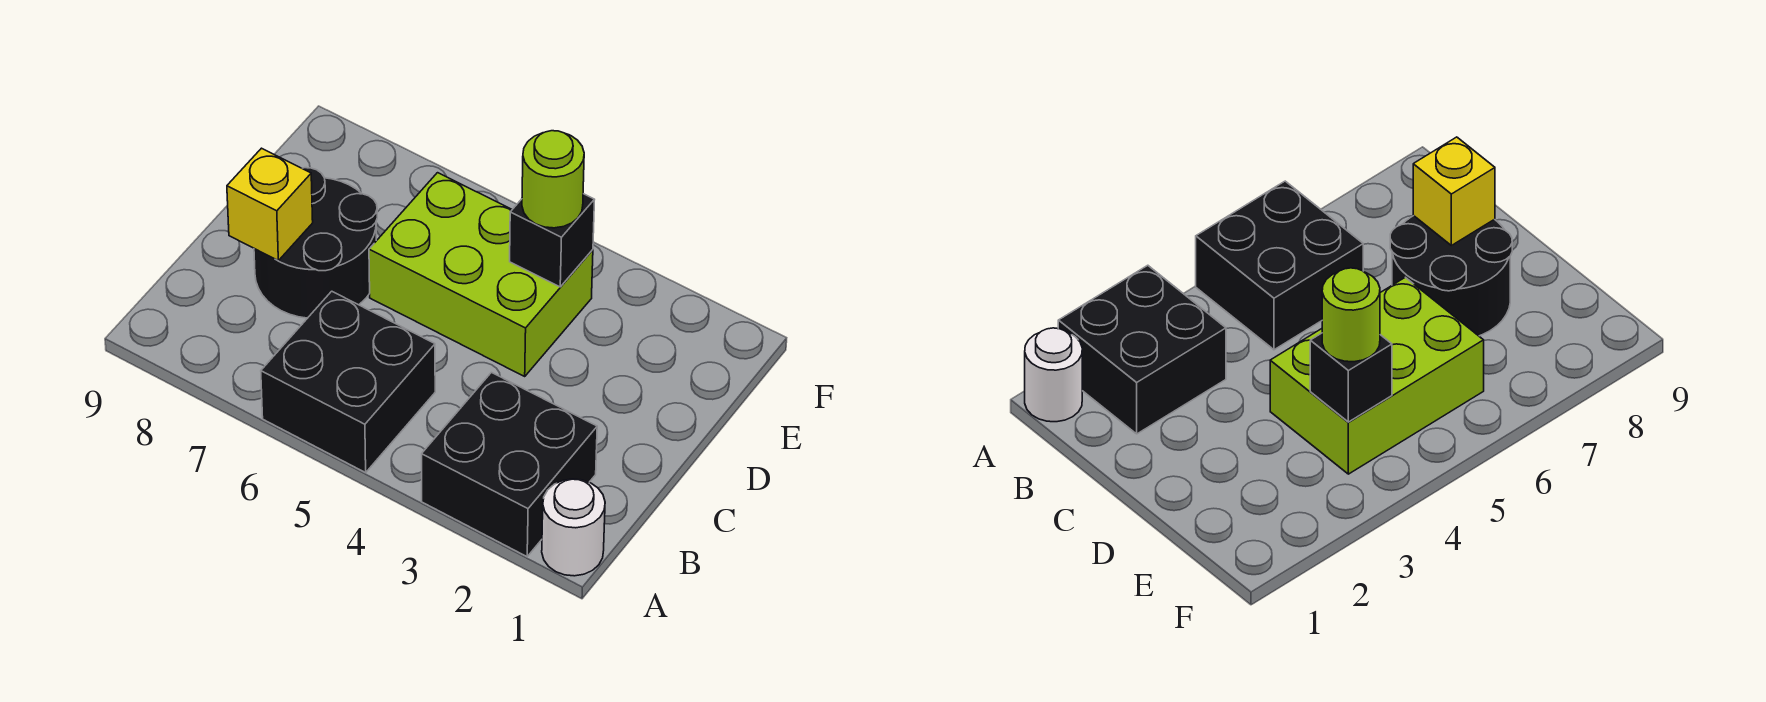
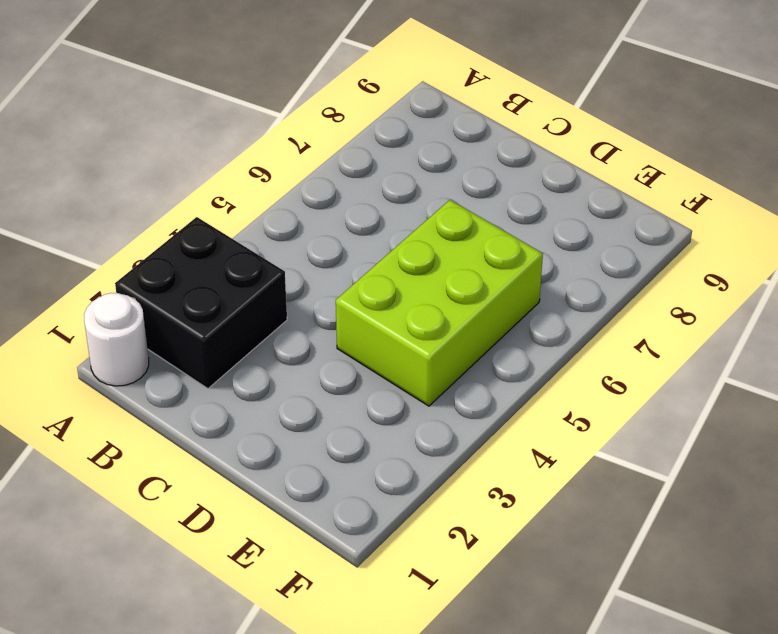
none -> black 2x2 brick [261,291,435,473]
none -> black 2x2 round brick [254,168,377,318]

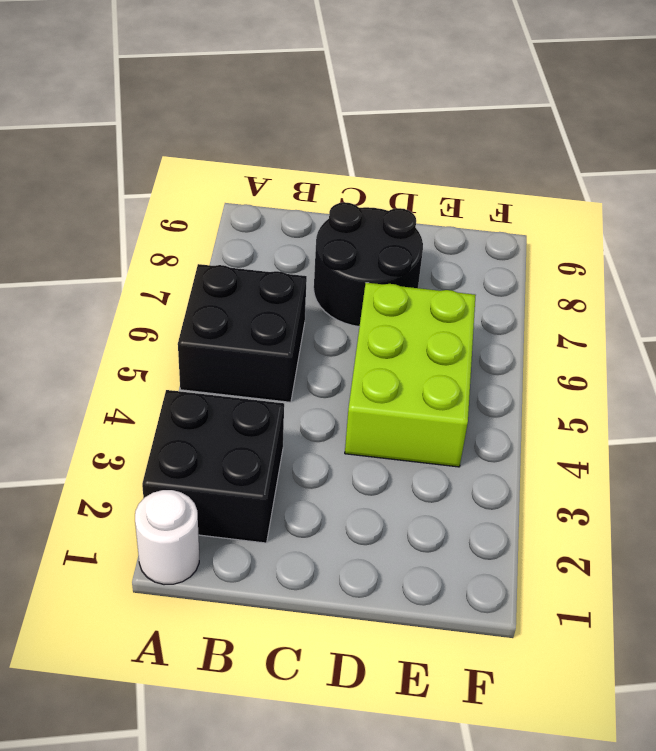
none -> yellow 1x1 brick [227,148,313,260]
none -> black 1x1 brick [510,194,594,287]

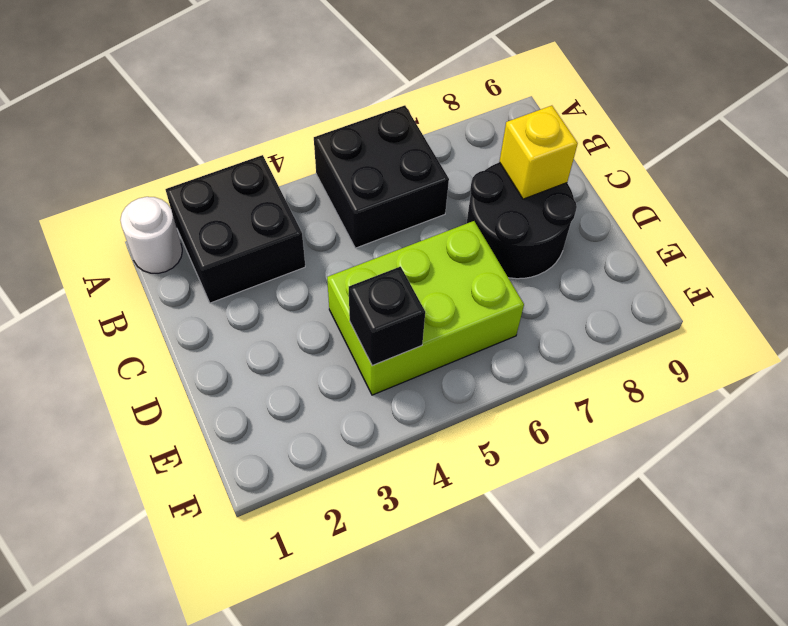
none -> lime 1x1 round brick [522,131,584,228]

